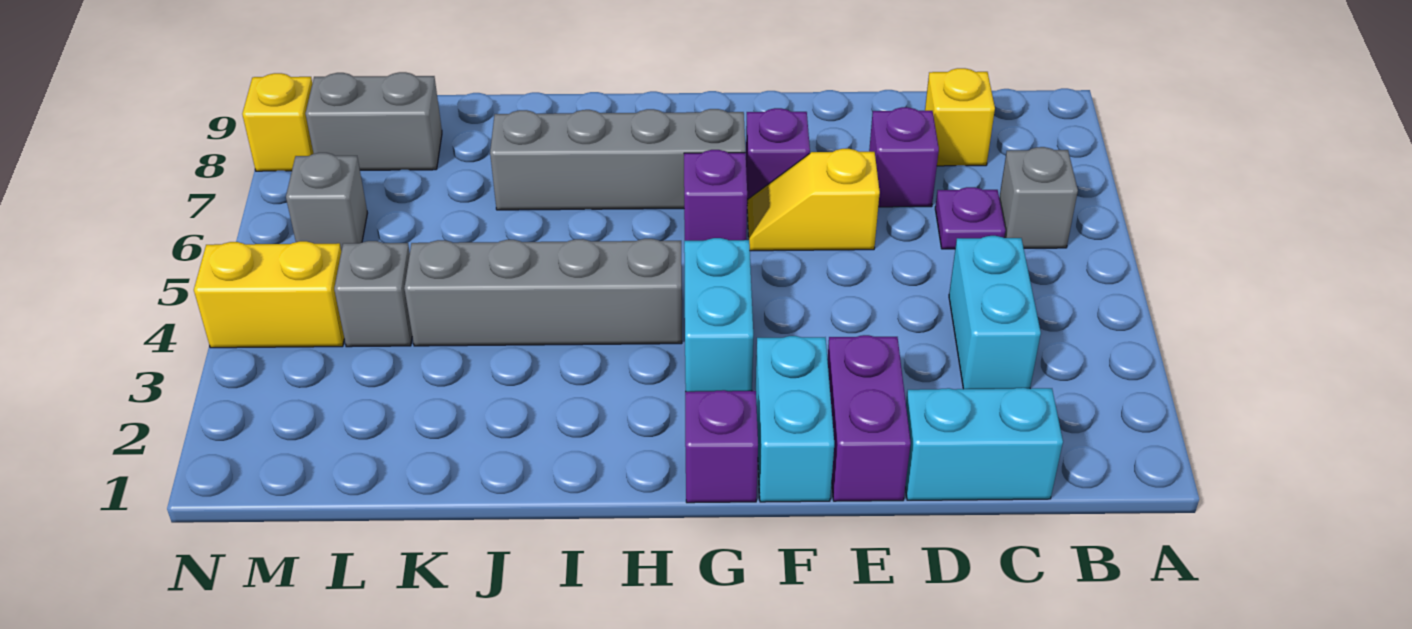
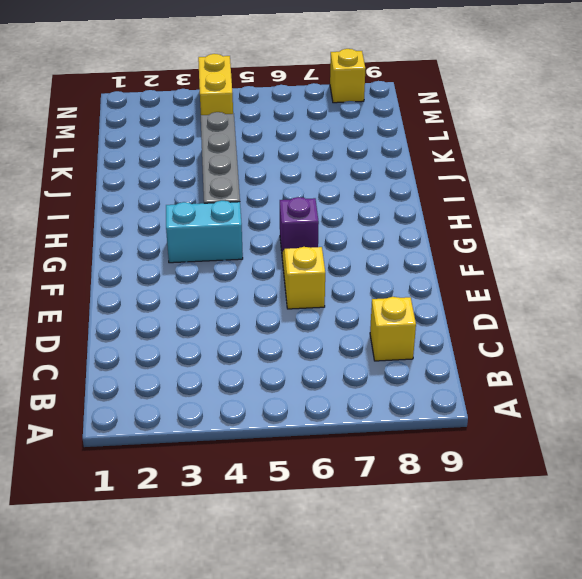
none -> grey 1x1 brick [999,147,1078,248]
none -> cyan 1x2 brick [905,388,1063,500]
none -> cyan 1x2 brick [949,236,1041,389]

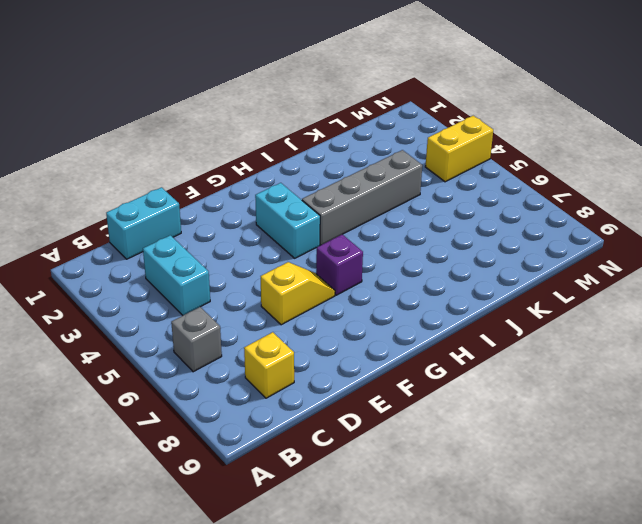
none -> purple 1x1 plate [935,187,1005,249]
none -> purple 1x1 brick [869,107,939,207]
none -> purple 1x2 brick [827,335,911,501]

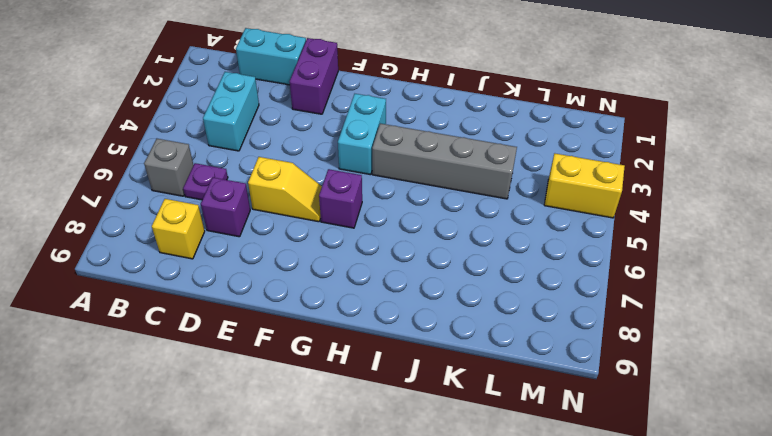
none -> cyan 1x2 brick [755,336,834,502]
none -> purple 1x1 brick [746,108,810,203]
none -> purple 1x1 brick [685,390,758,503]

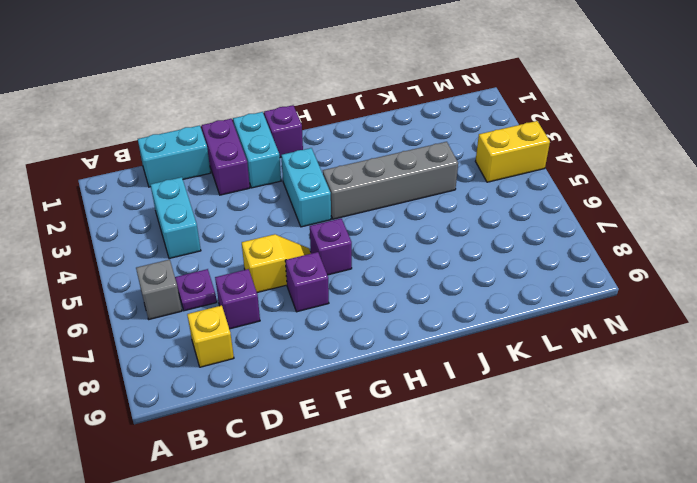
none -> grey 1x4 brick [490,109,745,210]
none -> grey 1x1 brick [334,241,412,347]
none -> grey 1x2 brick [305,72,442,170]

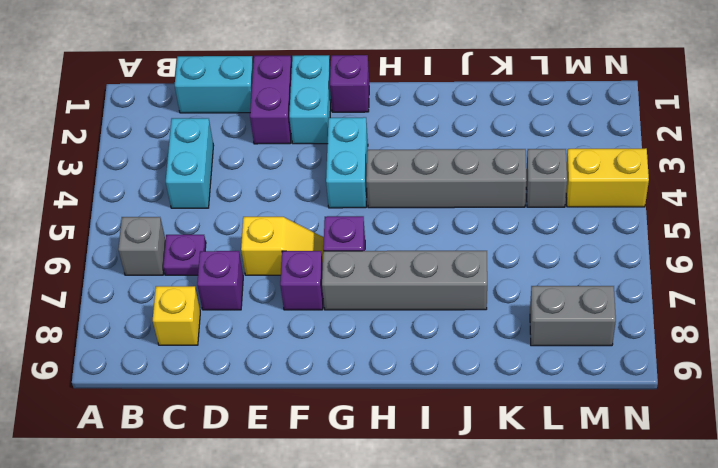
none -> grey 1x1 brick [286,153,367,251]
none -> yellow 1x1 brick [242,73,314,171]

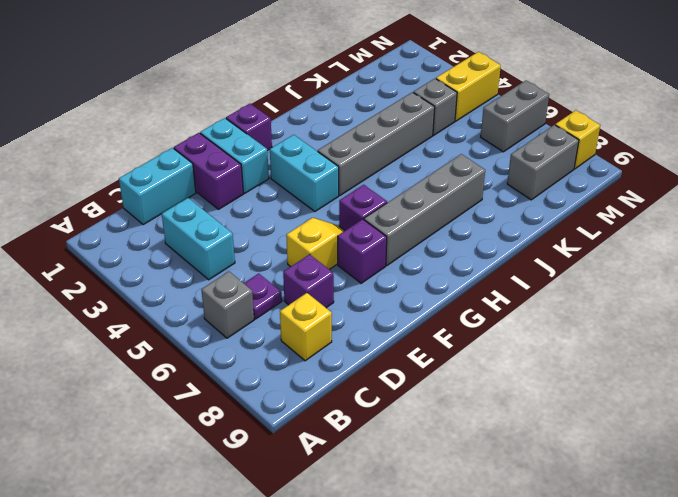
grey 1x2 brick [481,80,549,152] -> grey 1x1 brick [286,153,367,251]

